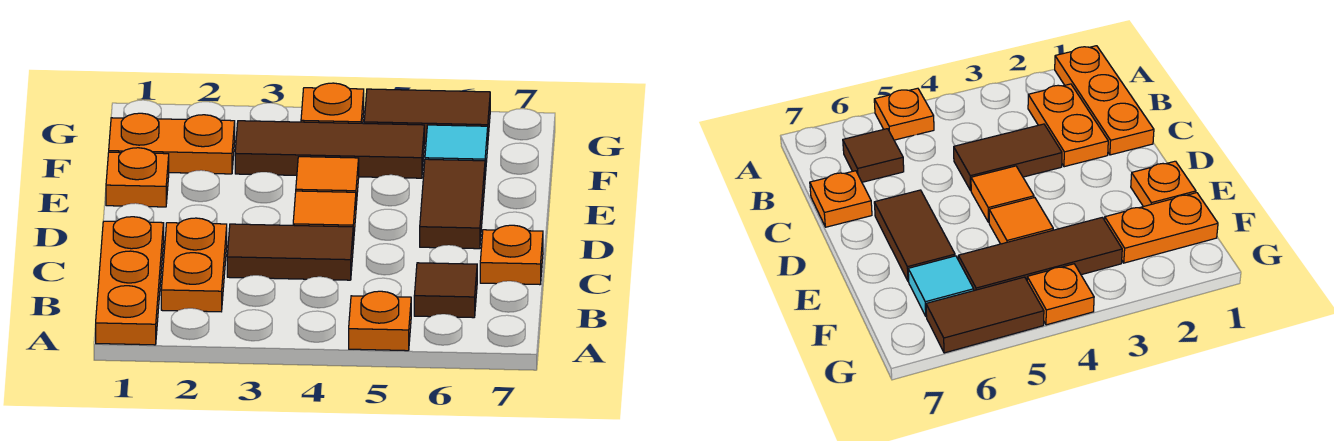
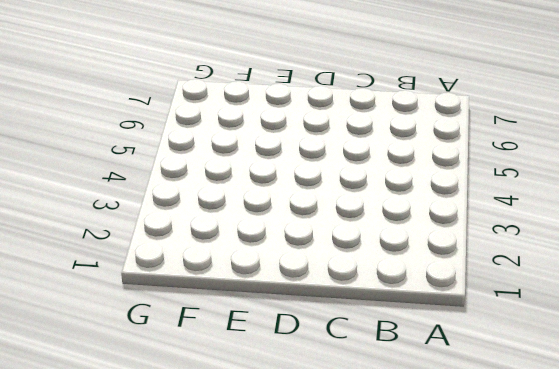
none -> orange 1x3 plate [96,217,164,345]
none -> orange 1x1 plate [349,291,411,351]
none -> orange 1x2 plate [161,218,227,312]

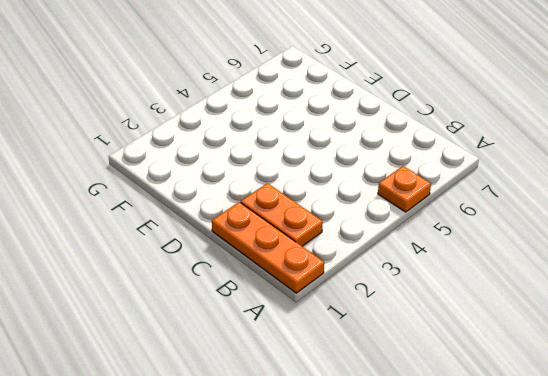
none -> brown 1x1 tile [414,263,477,318]
none -> brown 1x2 tile [227,224,353,280]
none -> orange 1x1 plate [480,225,543,285]

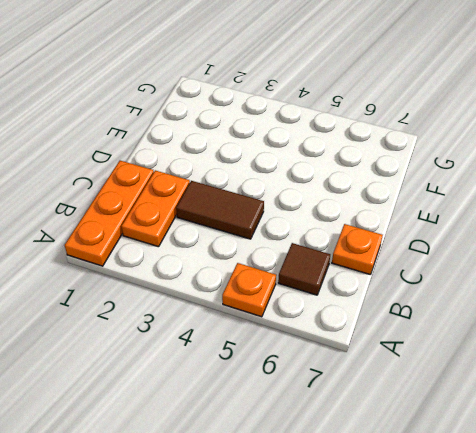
none -> orange 1x1 tile [293,191,356,244]
none -> brown 1x2 tile [420,159,485,249]
none -> orange 1x1 plate [106,148,169,207]

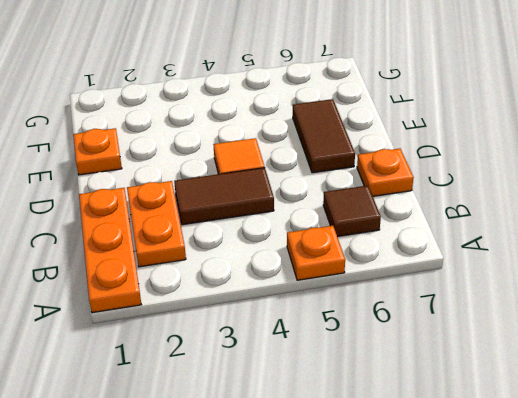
none -> orange 1x1 tile [296,157,359,205]
none -> orange 1x2 plate [109,113,235,174]
none -> brown 1x3 tile [235,121,424,178]

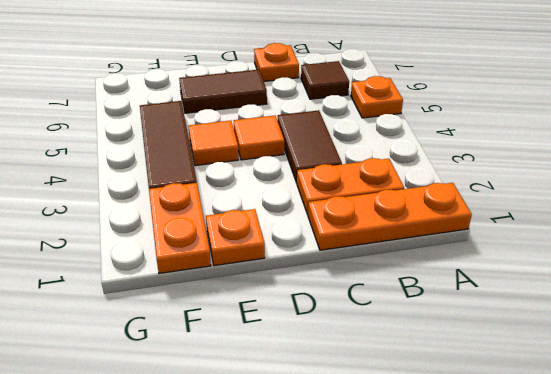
none -> cyan 1x1 tile [425,125,488,175]
none -> orange 1x1 plate [301,83,364,123]
none -> brown 1x2 tile [364,89,490,144]

